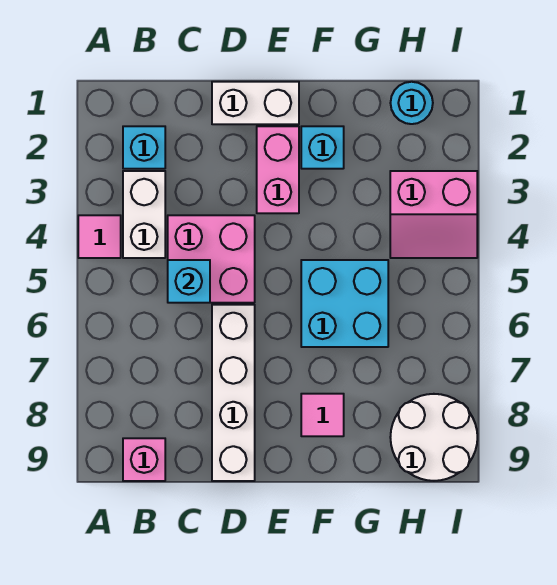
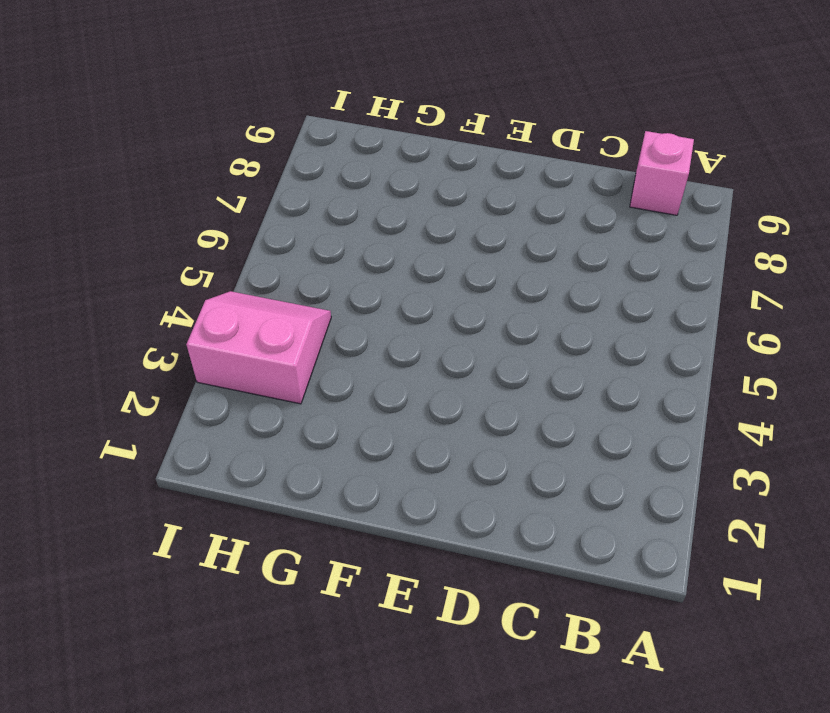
none -> pink 1x1 tile [78,215,121,258]
none -> cyan 1x1 brick [123,126,165,169]
none -> white 1x2 brick [123,171,165,258]

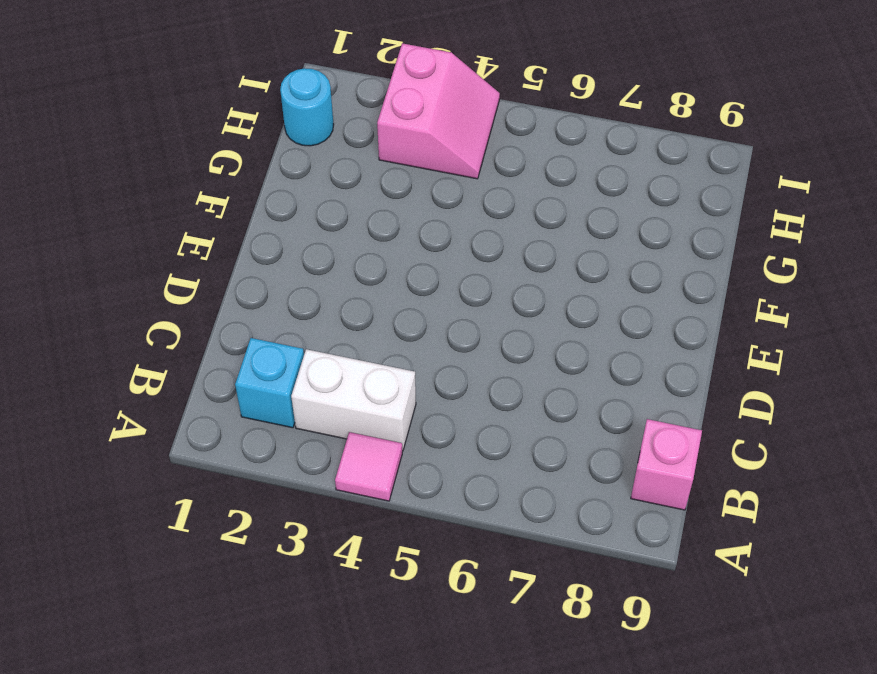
none -> pink 2x2 brick [168,215,255,303]
none -> white 1x2 brick [212,82,299,124]
none -> white 1x4 brick [212,305,255,481]

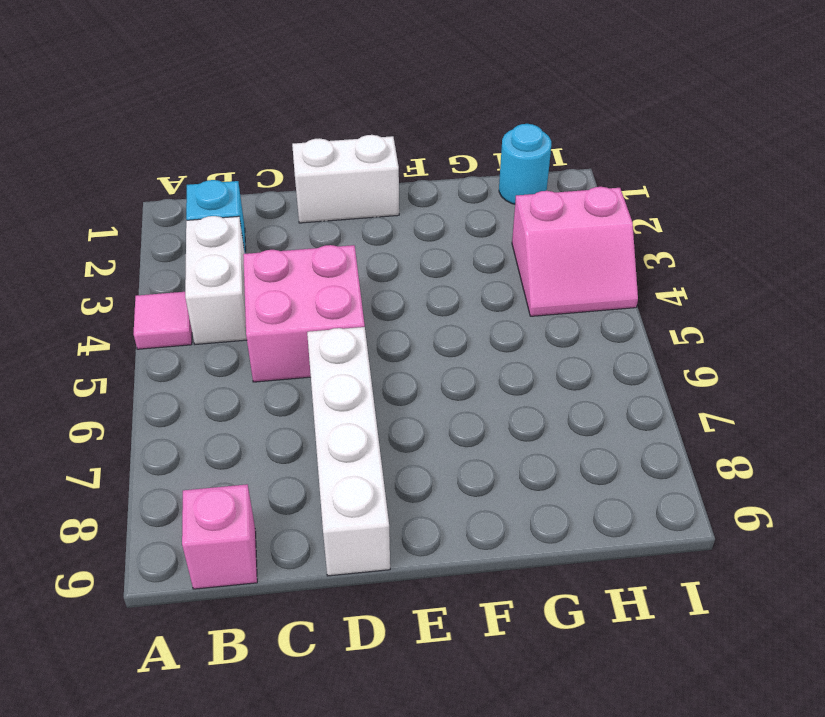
none -> pink 1x2 brick [257,126,299,213]
none -> cyan 1x1 brick [301,126,344,169]
none -> cyan 2x2 brick [301,260,388,347]

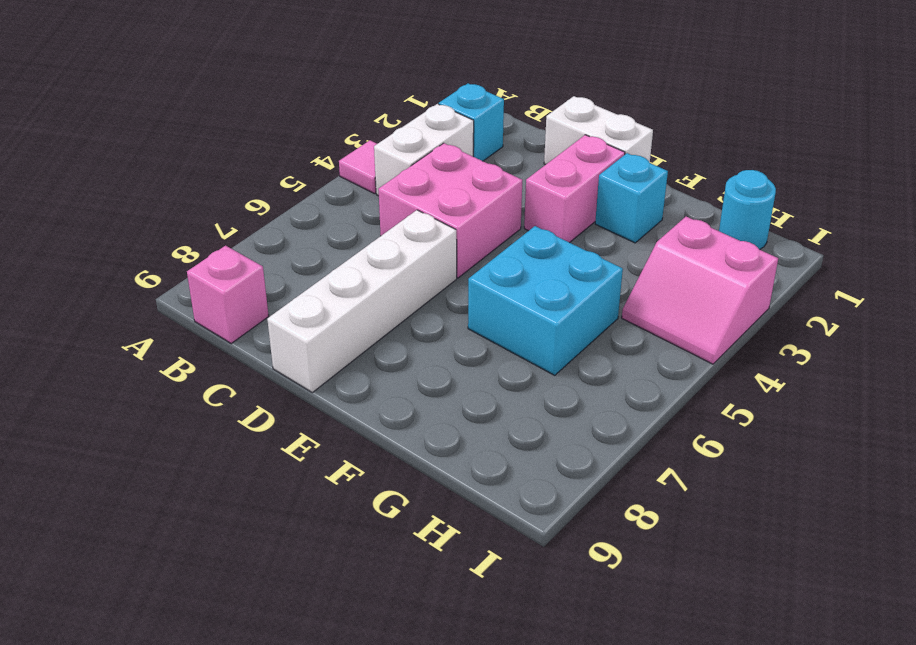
none -> pink 1x1 tile [301,394,344,436]
none -> white 2x2 round brick [390,394,477,481]
none -> cyan 1x1 brick [168,260,210,303]

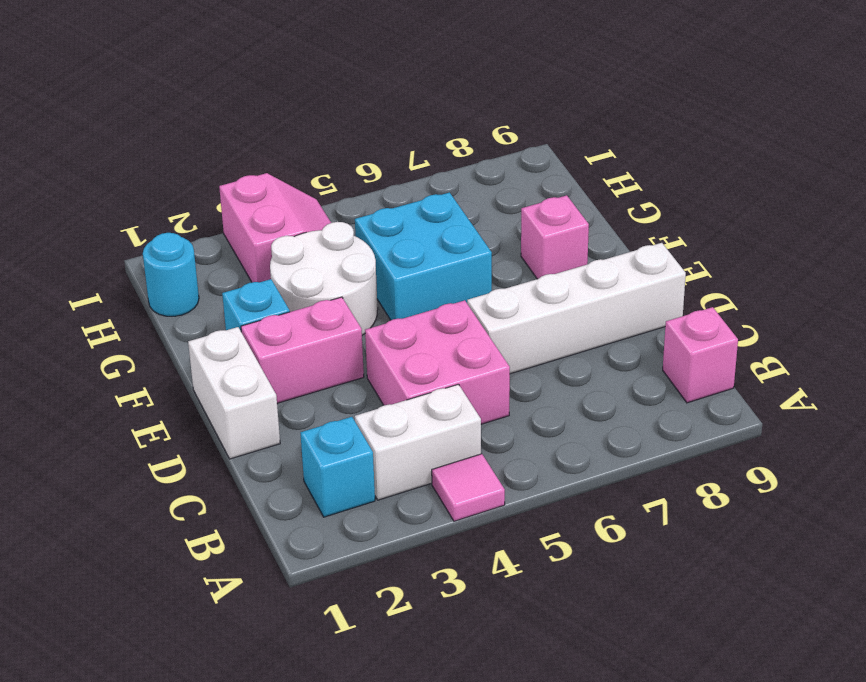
white 2x2 round brick [270,222,378,335] -> white 2x2 round brick moved to [390,394,477,481]
pink 1x1 brick [521,195,589,279] -> pink 1x1 tile [301,394,344,436]
none -> cyan 1x1 brick [168,260,210,303]

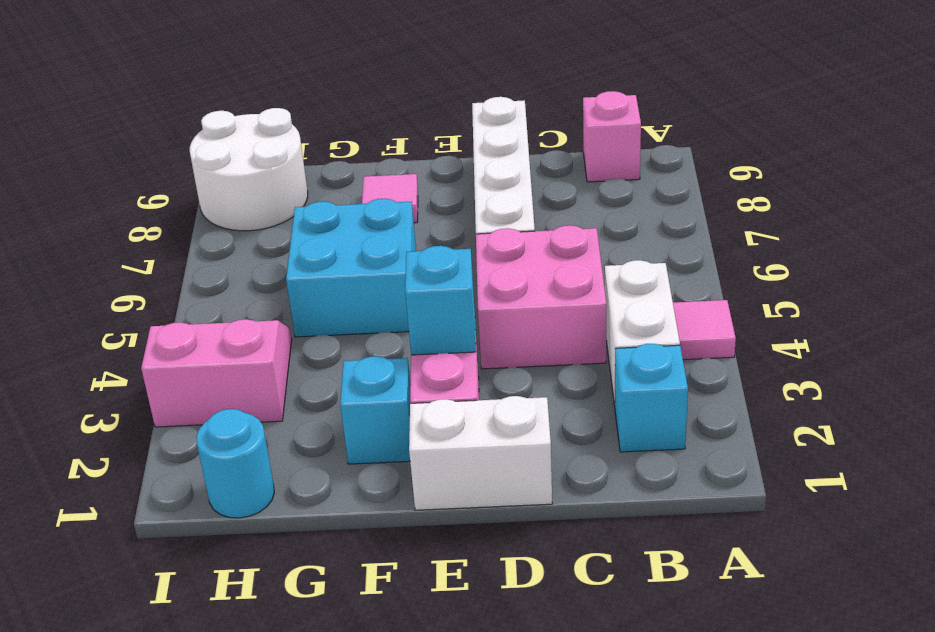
cyan 1x1 brick [405,246,476,355] -> cyan 1x1 brick moved to [168,260,210,303]

